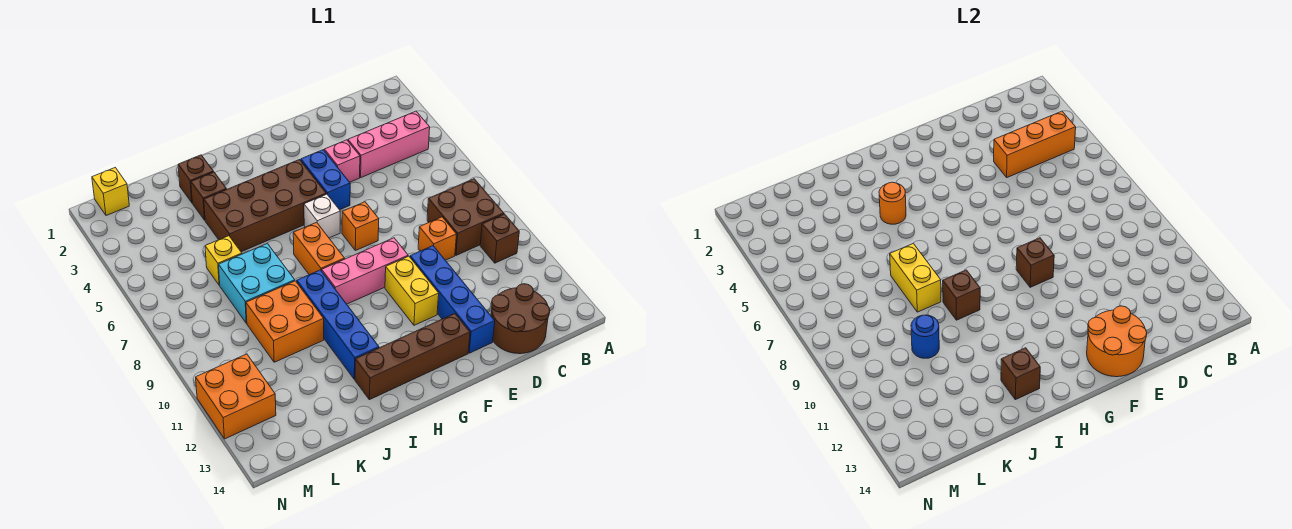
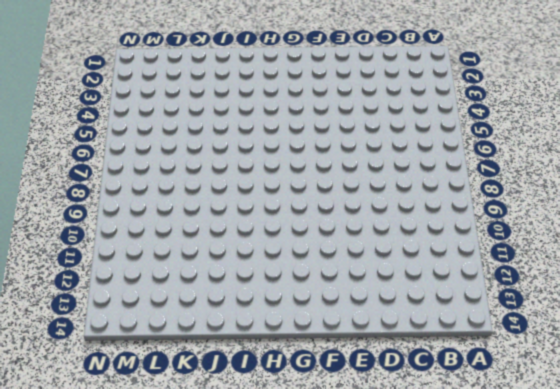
none -> pink 1x3 brick [348,111,430,177]
none -> brown 2x2 brick [427,179,504,255]
none -> brown 1x1 brick [480,214,519,263]
none -> brown 2x2 round brick [491,284,550,354]

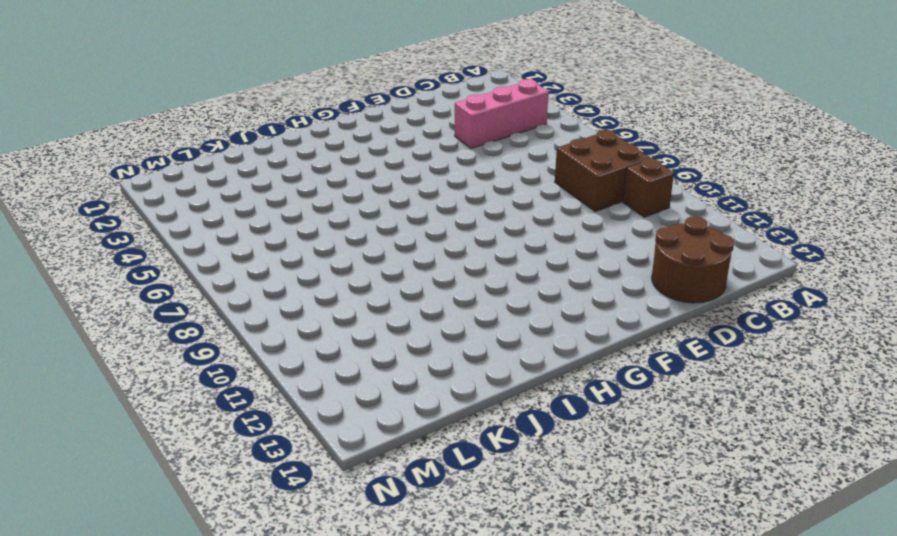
none -> orange 1x1 brick [418,217,457,260]
none -> pink 1x1 brick [324,140,360,182]
none -> blue 1x4 brick [410,246,495,353]
none -> blue 1x2 brick [301,150,350,210]

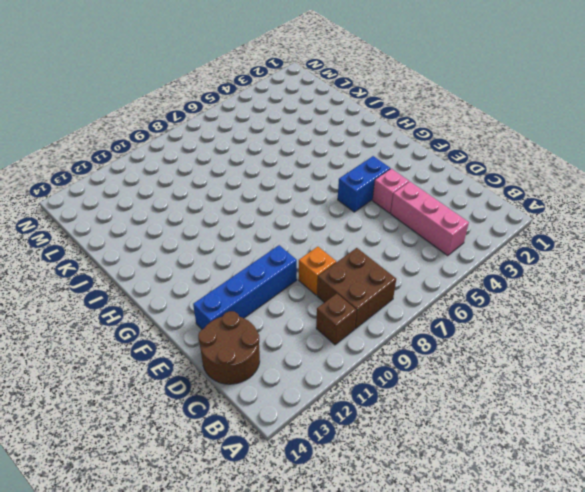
none -> orange 1x1 brick [342,202,379,251]
none -> pink 1x3 brick [322,238,408,304]
none -> yellow 1x2 brick [385,256,439,325]
none -> brown 1x4 brick [355,314,470,400]

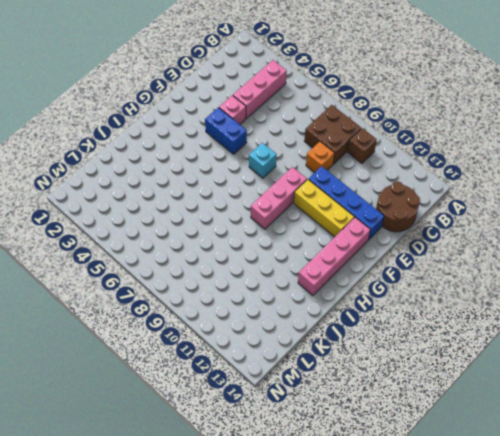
cyan 1x1 brick [249,143,277,178] -> orange 1x1 brick [342,202,379,251]
yellow 1x3 brick [294,179,354,237] -> yellow 1x2 brick [385,256,439,325]
pink 1x4 brick [298,217,370,295] -> brown 1x4 brick [355,314,470,400]
none -> brown 2x4 brick [204,160,326,252]
none -> white 1x1 brick [304,194,340,238]
none -> orange 1x2 brick [293,222,345,275]
none -> blue 1x4 brick [297,270,379,379]

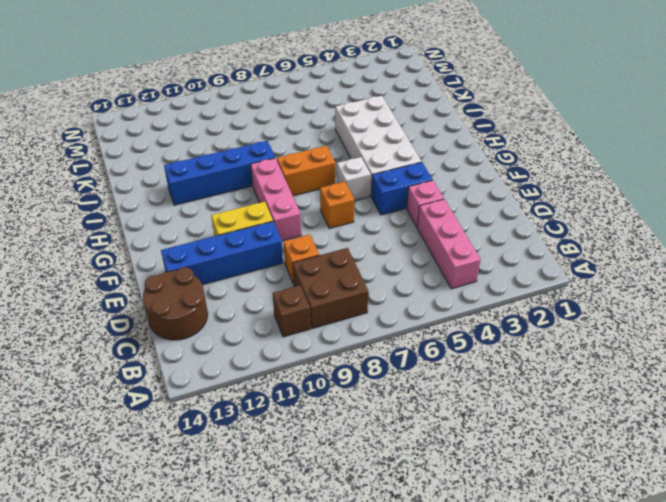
white 2x4 brick [335,96,422,196] -> brown 2x4 brick [204,160,326,252]
none -> brown 1x4 brick [355,314,470,400]
none -> brown 1x1 brick [178,155,214,202]
none -> brown 1x1 brick [191,172,227,220]
none -> cyan 2x2 brick [219,243,295,323]

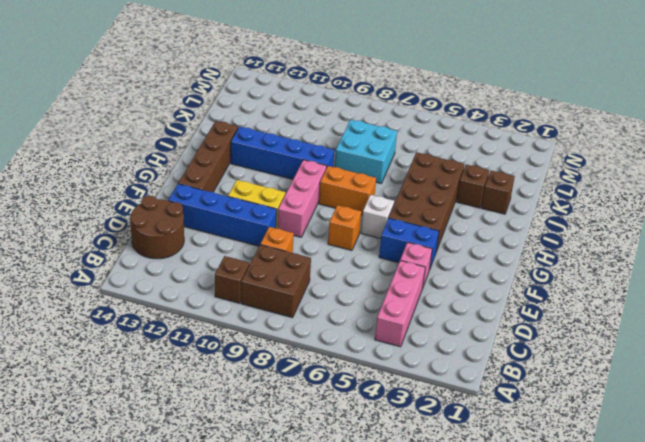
none -> orange 2x2 brick [246,281,324,362]
none -> yellow 1x1 brick [205,236,242,285]
none -> yellow 1x1 brick [92,168,129,216]
none -> orange 2x2 brick [196,354,276,439]

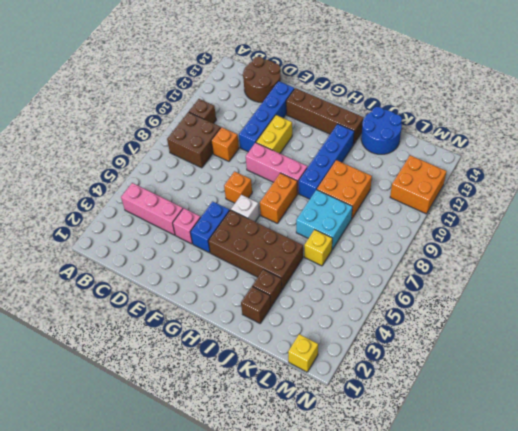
blue 2x2 round brick [361,107,402,154] -> none
none -> orange 1x3 brick [994,111,1076,177]
none -> orange 2x2 round brick [1087,306,1147,377]
none -> brown 1x1 brick [1016,238,1054,287]
none -> orange 1x1 round brick [879,182,906,224]

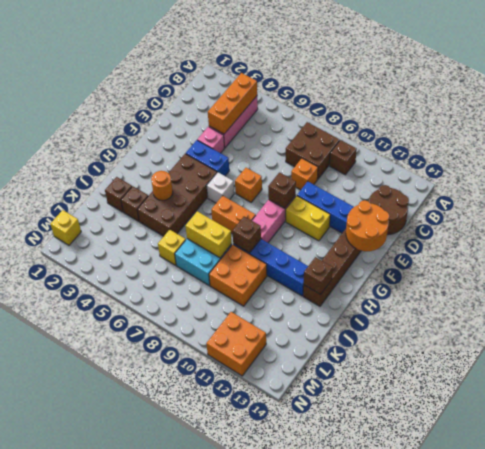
none -> blue 1x1 round brick [911,315,939,358]

